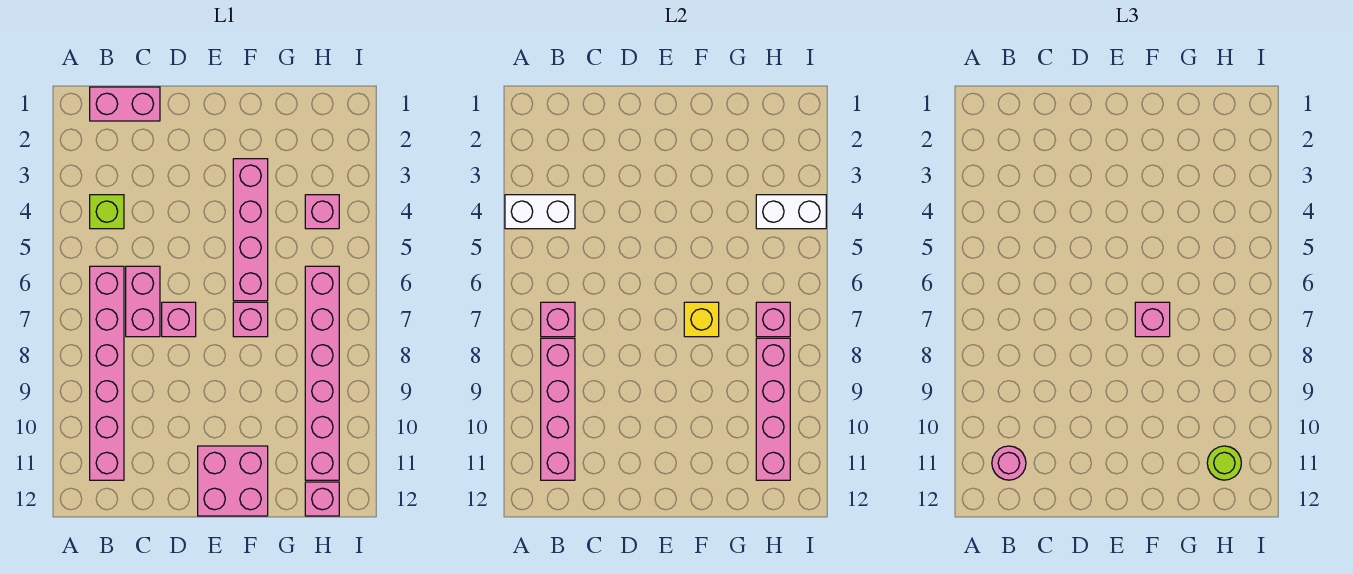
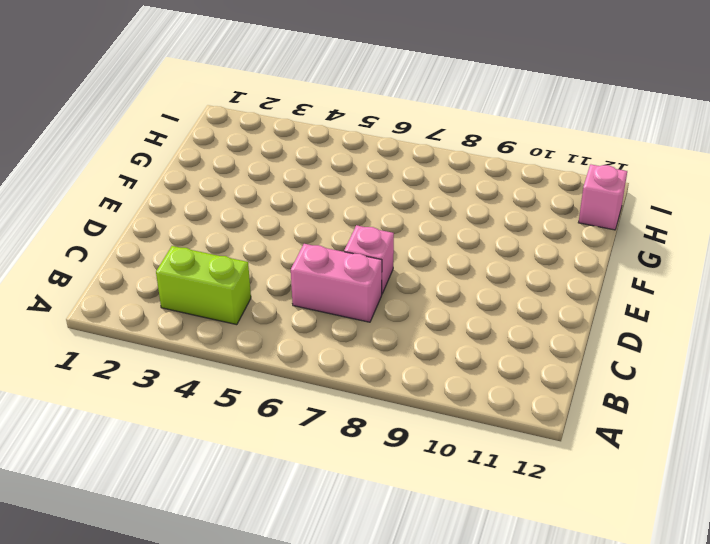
lime 1x2 brick [156,246,251,325] -> lime 1x1 brick [90,195,124,229]
none -> pink 1x2 brick [90,87,160,121]
none -> pink 1x6 brick [90,266,124,480]
none -> pink 2x2 brick [198,446,268,516]

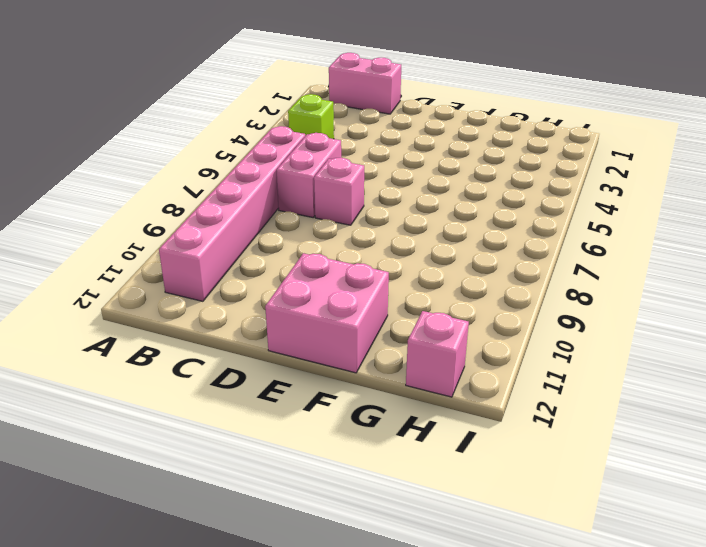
none -> pink 1x4 brick [233,159,268,301]
none -> pink 1x1 brick [233,302,268,337]
none -> pink 1x1 brick [305,195,339,229]

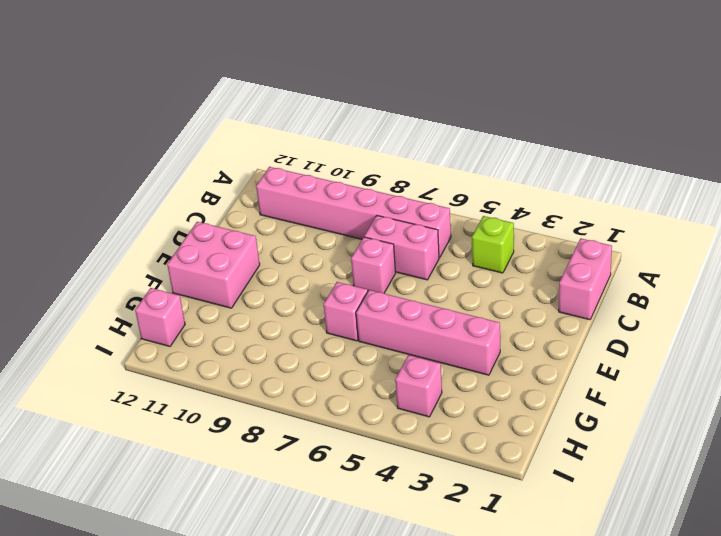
none -> pink 1x6 brick [305,266,339,480]
none -> white 1x2 brick [505,195,575,229]
none -> pink 1x1 brick [541,302,575,337]

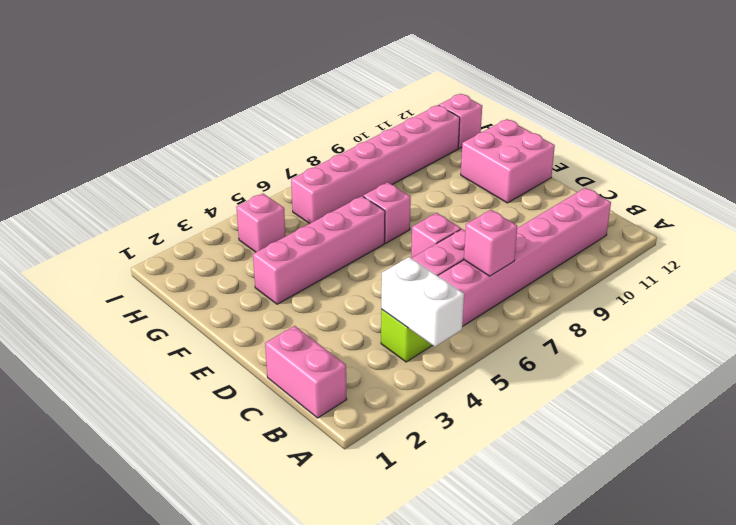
none -> pink 1x4 brick [541,338,575,480]
none -> yellow 1x1 brick [684,302,719,337]
none -> white 1x2 brick [756,195,826,229]

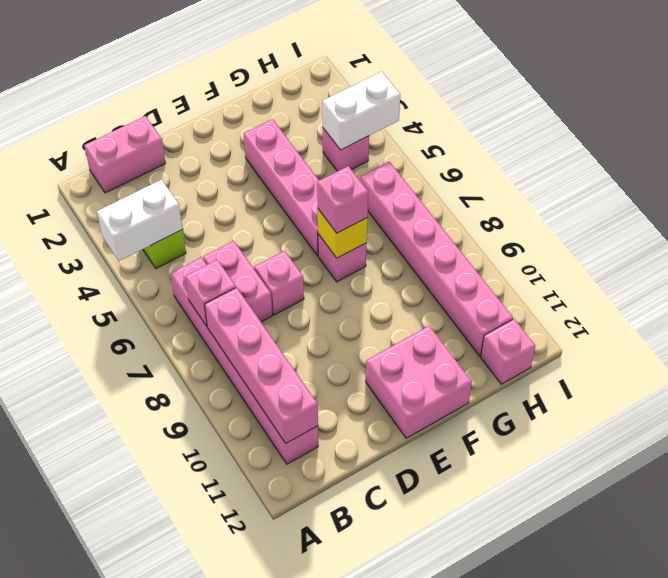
none -> pink 1x1 brick [756,302,790,337]
none -> pink 1x4 brick [756,338,790,480]
none -> pink 1x1 round brick [992,446,1026,480]

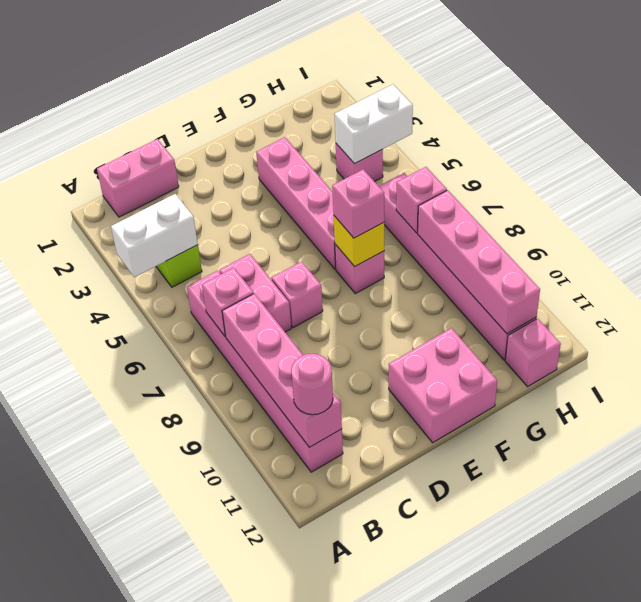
none -> lime 1x1 round brick [1207,446,1241,480]

